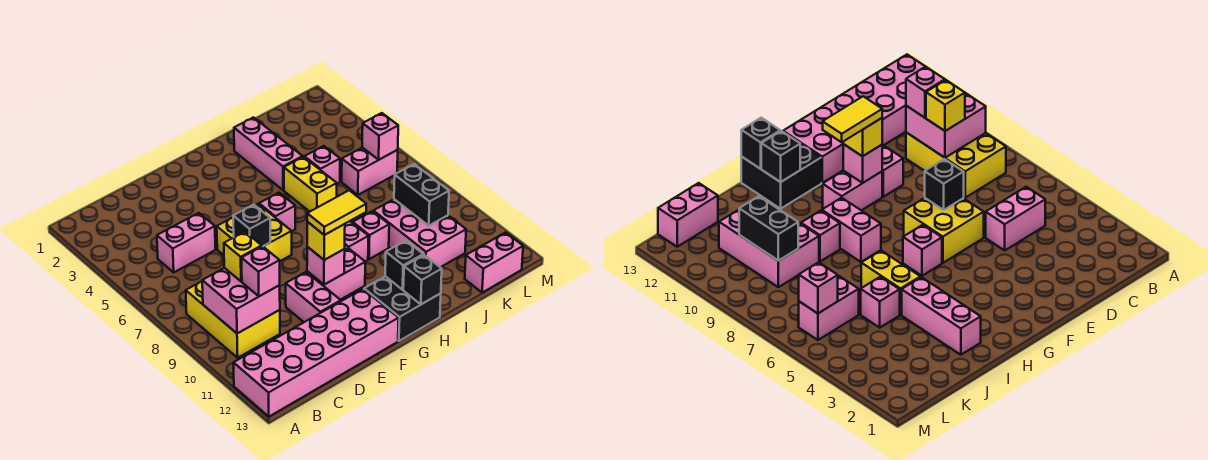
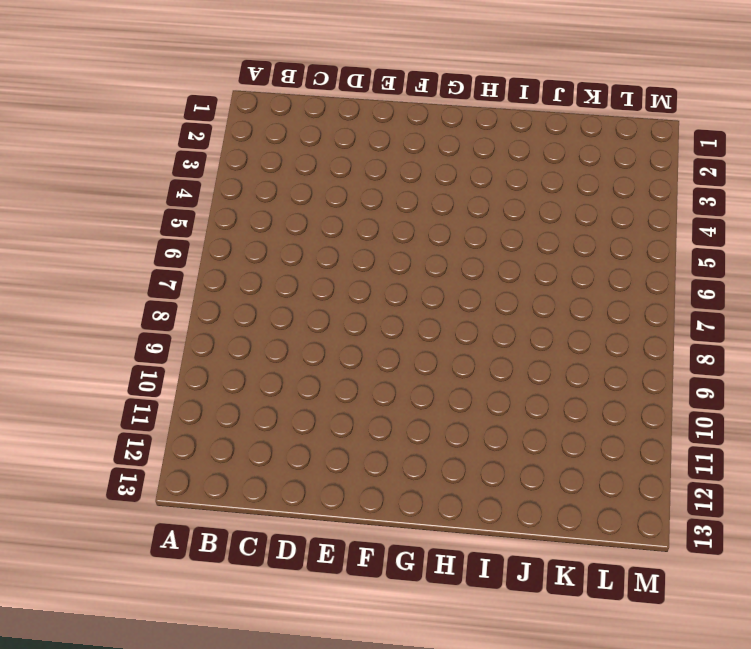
none -> pink 2x6 brick [234,289,399,417]
none -> yellow 2x3 brick [186,281,280,358]
none -> pink 1x2 brick [157,213,215,272]

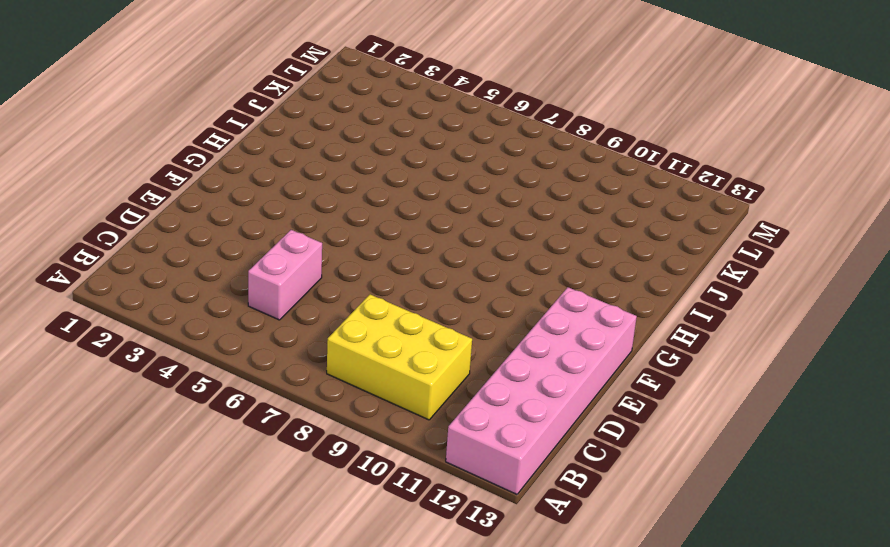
none -> yellow 2x2 brick [217,204,292,261]
none -> pink 1x2 brick [286,272,341,322]
none -> pink 1x2 brick [307,248,365,300]

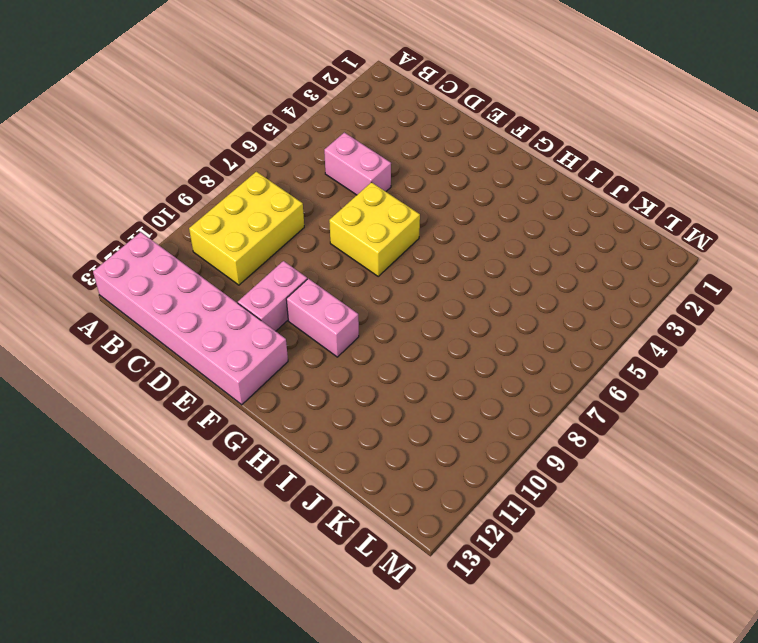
none -> pink 1x1 brick [259,193,295,231]
none -> black 2x2 brick [364,276,441,341]
none -> pink 1x2 brick [345,221,369,261]

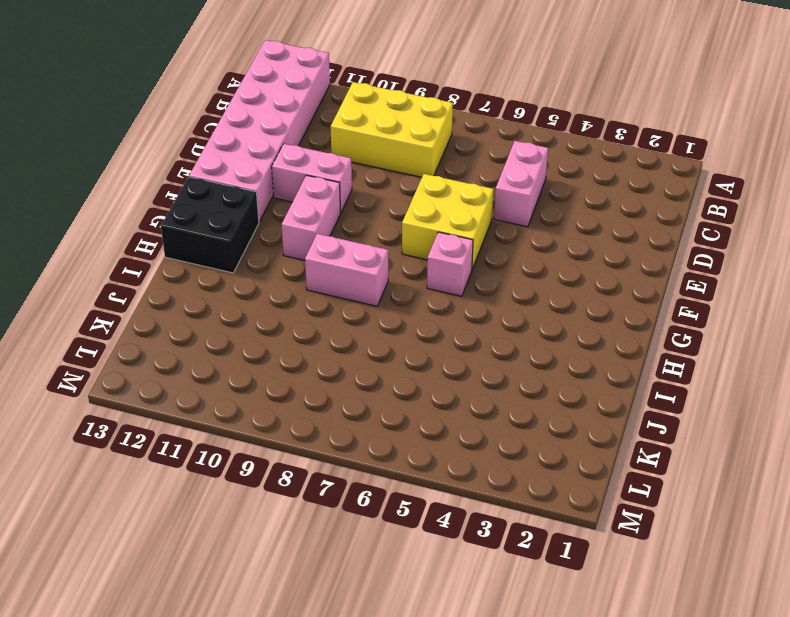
none -> pink 1x3 brick [234,117,303,190]
none -> yellow 1x2 brick [284,157,337,212]
none -> pink 1x1 brick [353,211,389,259]

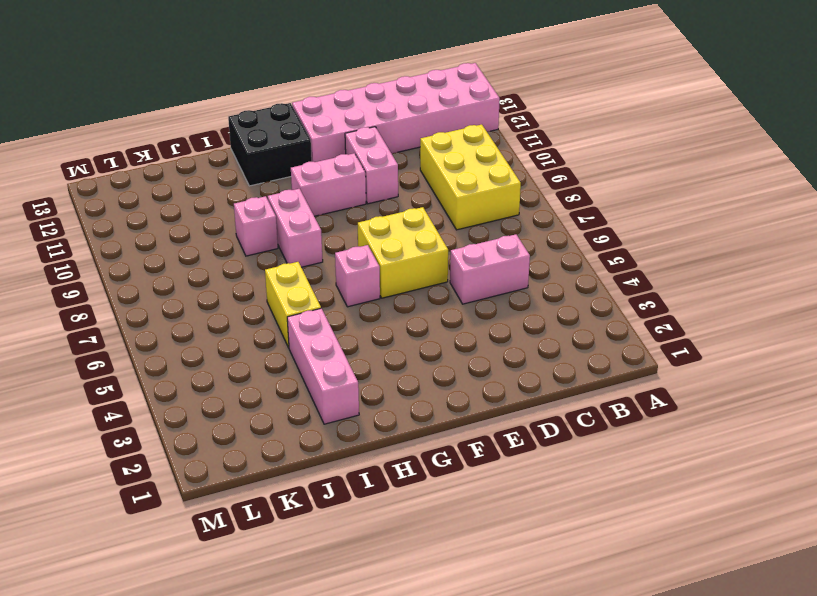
none -> pink 1x1 brick [304,146,340,184]
none -> pink 2x3 brick [373,199,466,267]
none -> pink 1x2 brick [342,148,398,195]

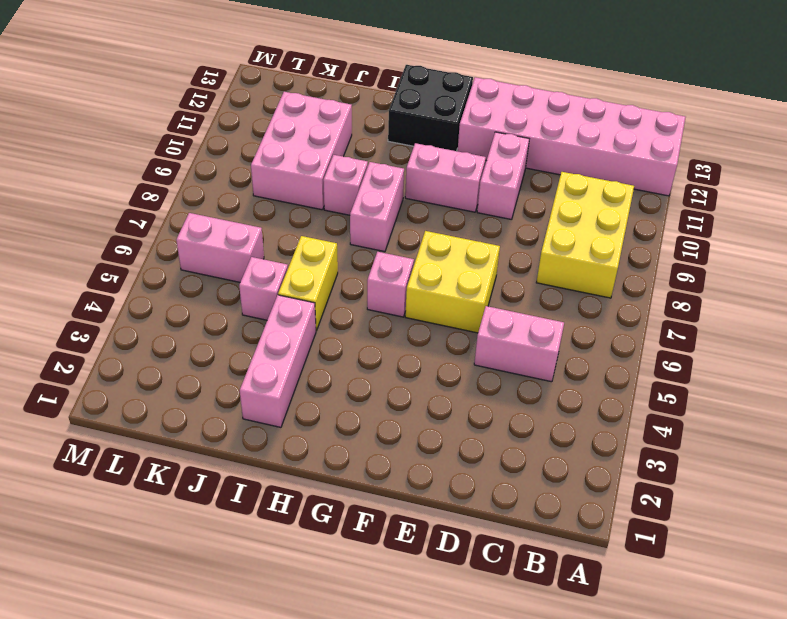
none -> pink 1x2 brick [465,232,523,293]
none -> pink 2x2 brick [202,268,280,334]
none -> black 1x1 brick [233,205,270,246]

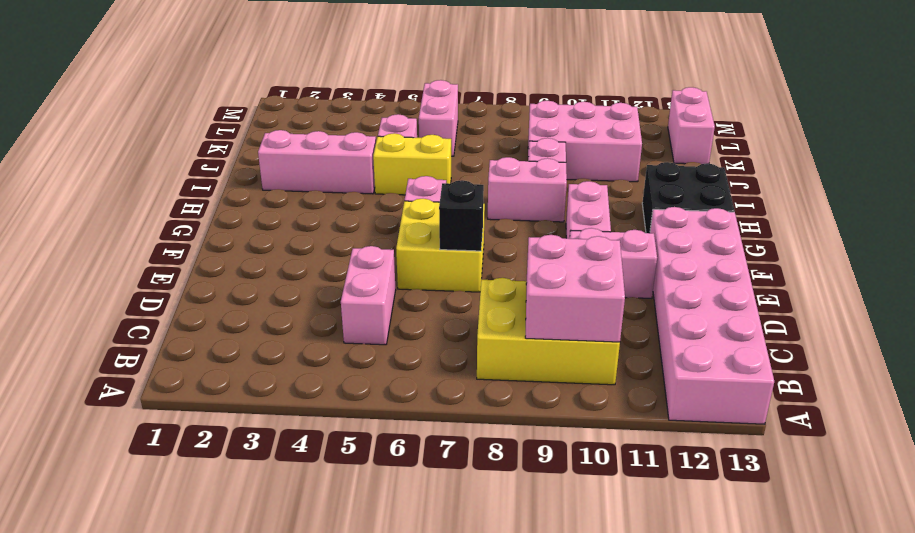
none -> pink 1x1 brick [307,247,345,285]
none -> black 1x1 brick [385,241,423,290]
none -> black 1x1 brick [403,255,442,304]

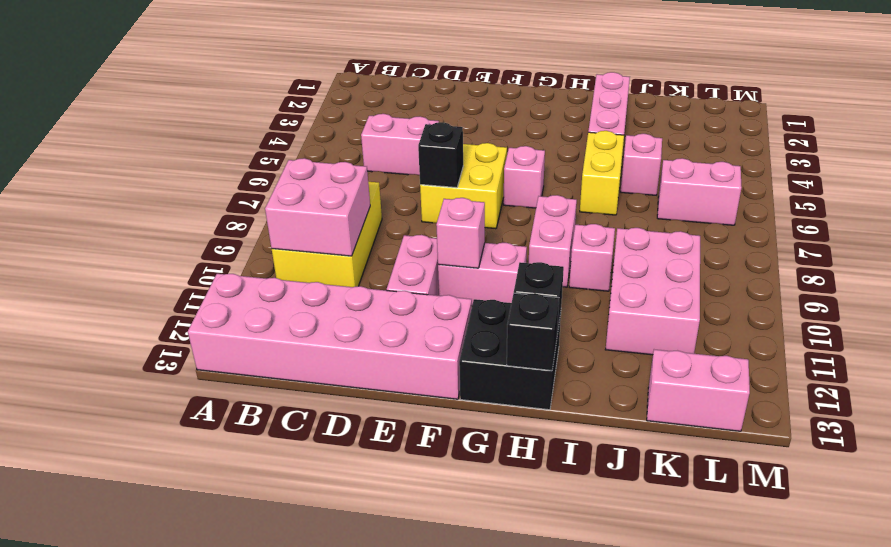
none -> black 1x2 brick [394,164,449,226]
none -> pink 1x1 brick [362,113,398,160]
none -> yellow 1x1 brick [224,232,262,281]

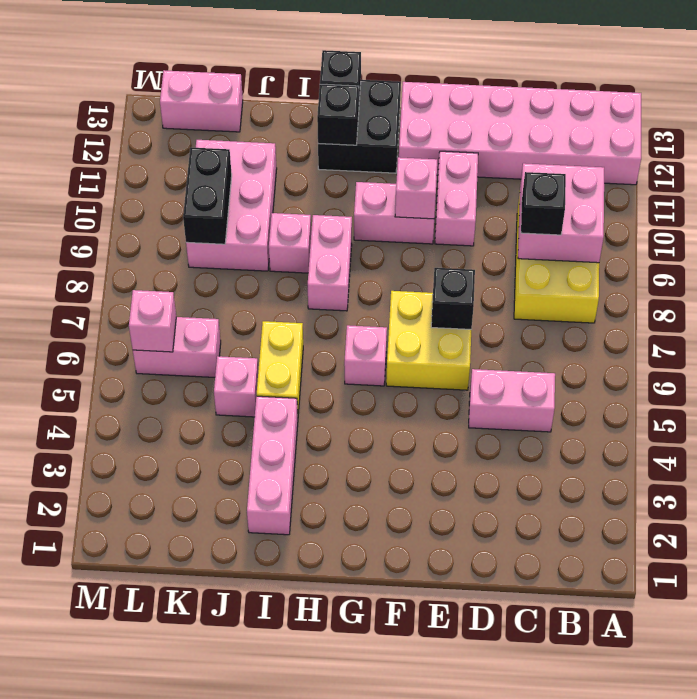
black 1x1 brick [521,172,566,235] -> yellow 1x1 brick [224,232,262,281]
none -> pink 1x1 brick [242,246,280,296]
none -> yellow 1x1 brick [307,222,345,260]
none -> yellow 1x2 tile [307,190,366,235]

